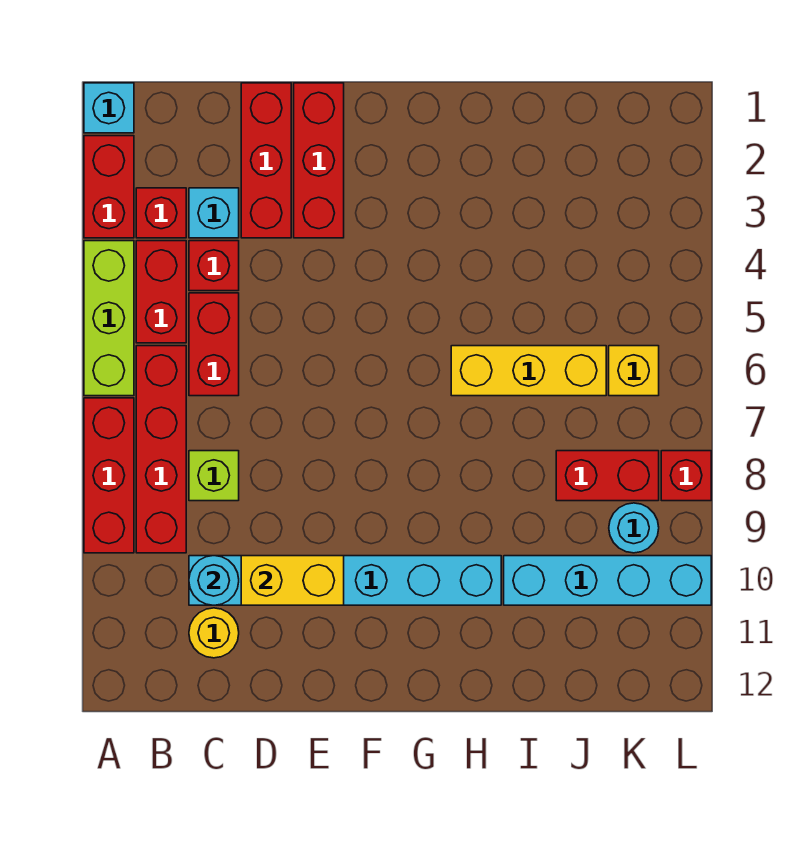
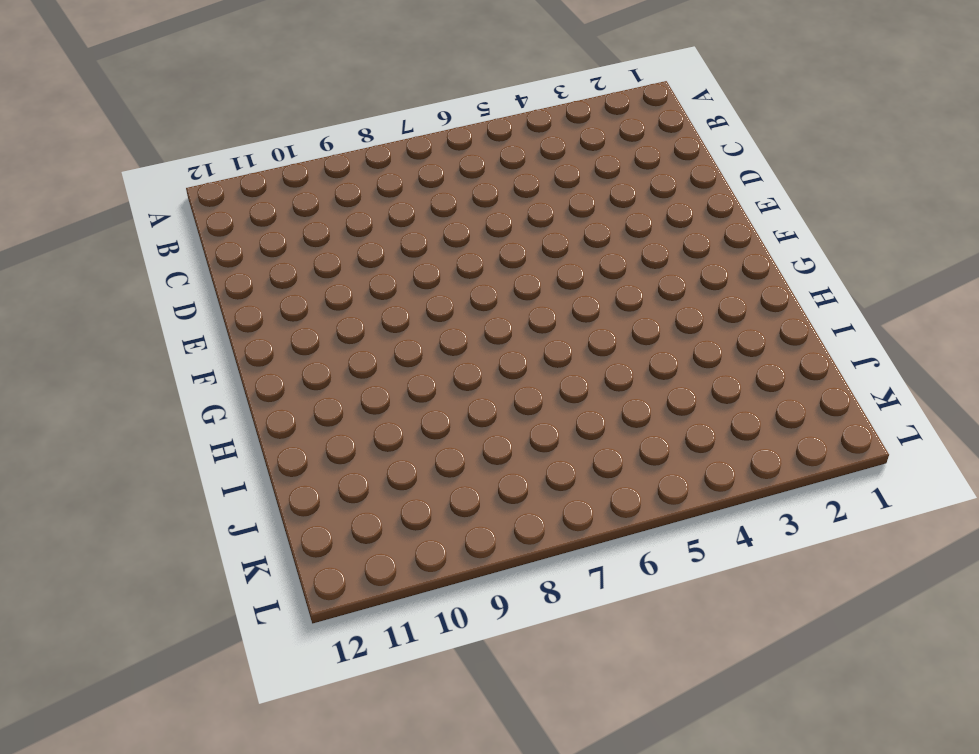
none -> cyan 1x1 brick [84,83,134,133]
none -> red 1x2 brick [84,136,134,238]
none -> lime 1x3 brick [84,241,134,396]

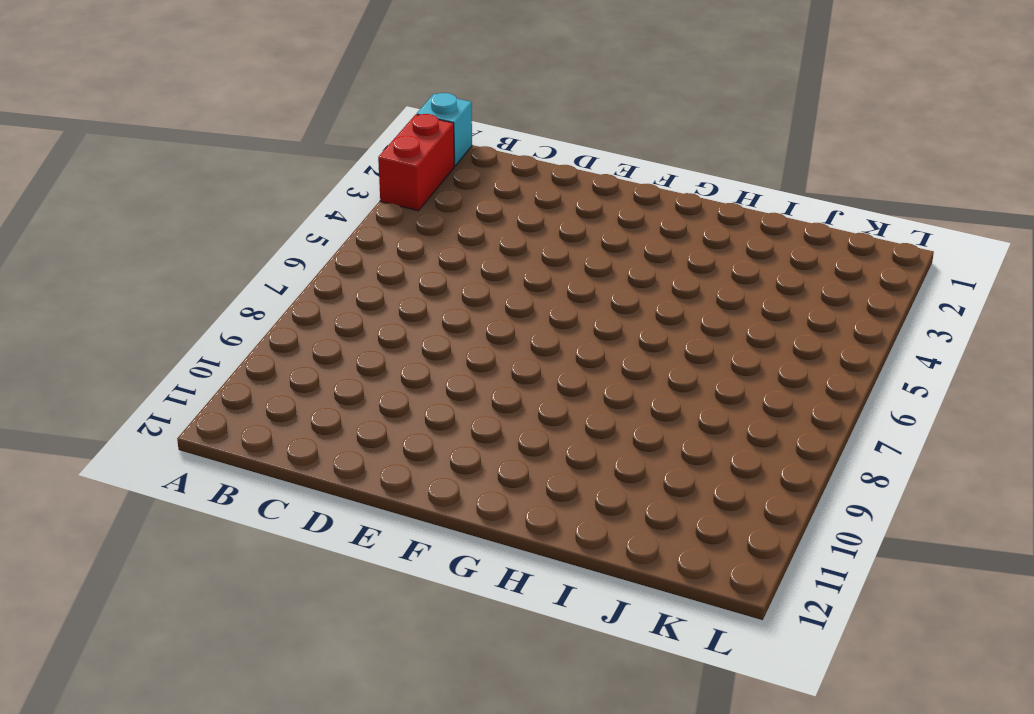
none -> lime 1x3 brick [84,241,134,396]
none -> red 1x3 brick [84,398,134,553]
none -> red 1x1 brick [136,188,186,238]

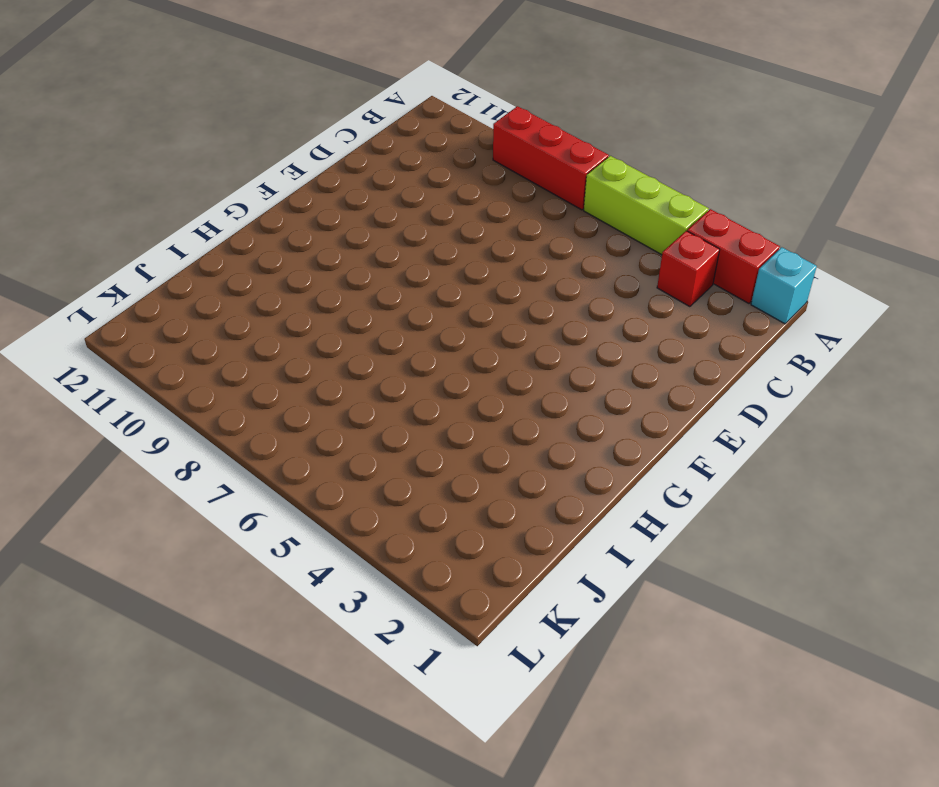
none -> red 1x2 brick [136,241,186,343]
none -> red 1x4 brick [136,346,186,553]
none -> cyan 1x1 brick [189,188,239,238]

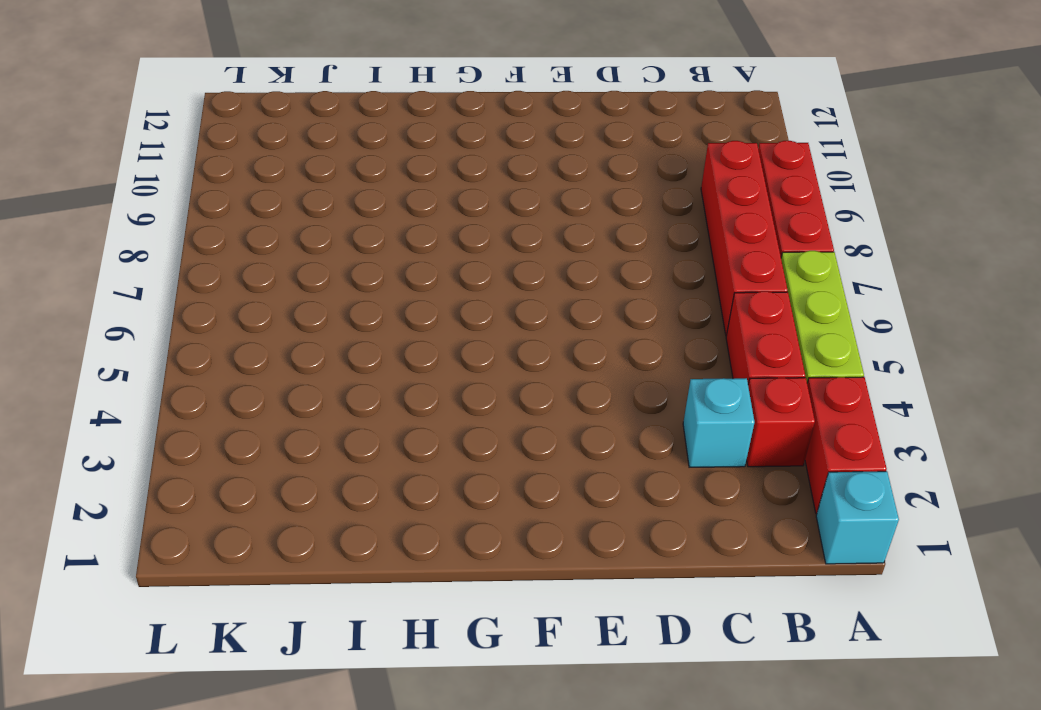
none -> red 1x1 brick [189,241,239,291]
none -> red 1x2 brick [189,293,239,396]
none -> lime 1x1 brick [189,451,239,501]

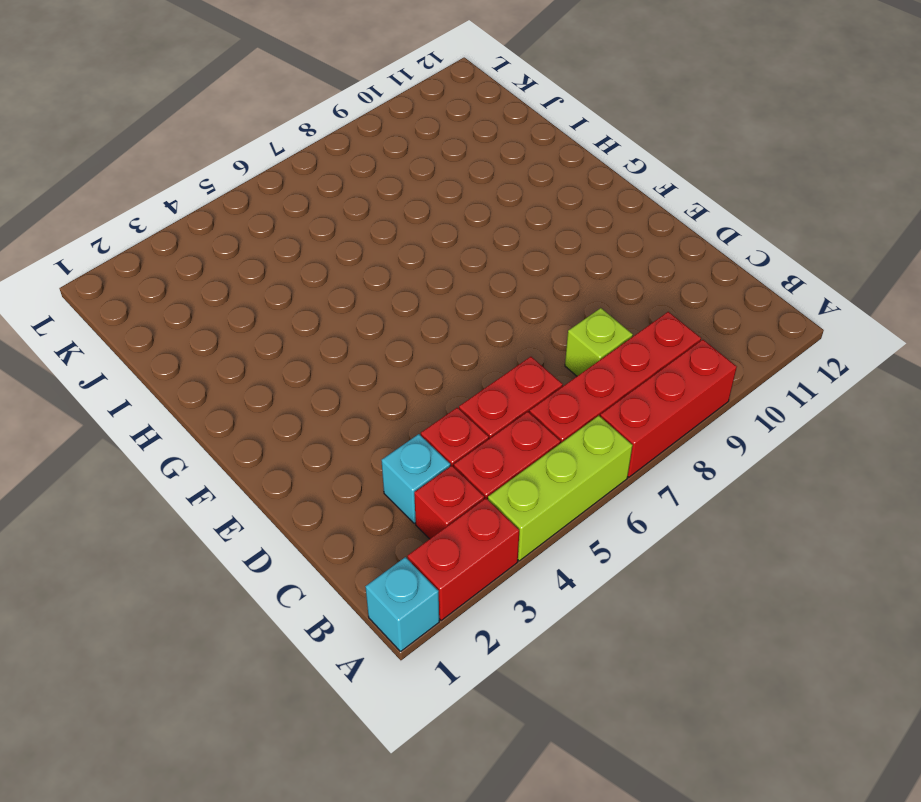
none -> cyan 1x6 brick [189,556,501,605]
none -> yellow 1x1 round brick [189,608,239,658]
none -> red 1x3 brick [241,83,291,238]

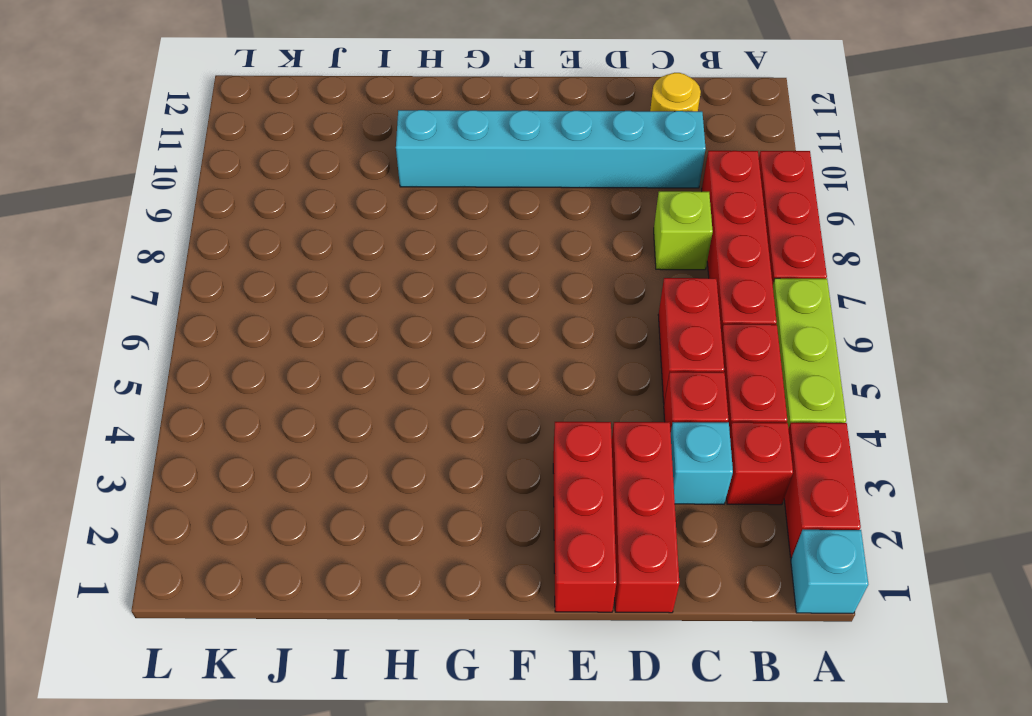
none -> yellow 1x3 brick [451,346,606,396]
none -> cyan 1x4 brick [504,556,711,605]
none -> red 1x2 brick [556,451,659,501]

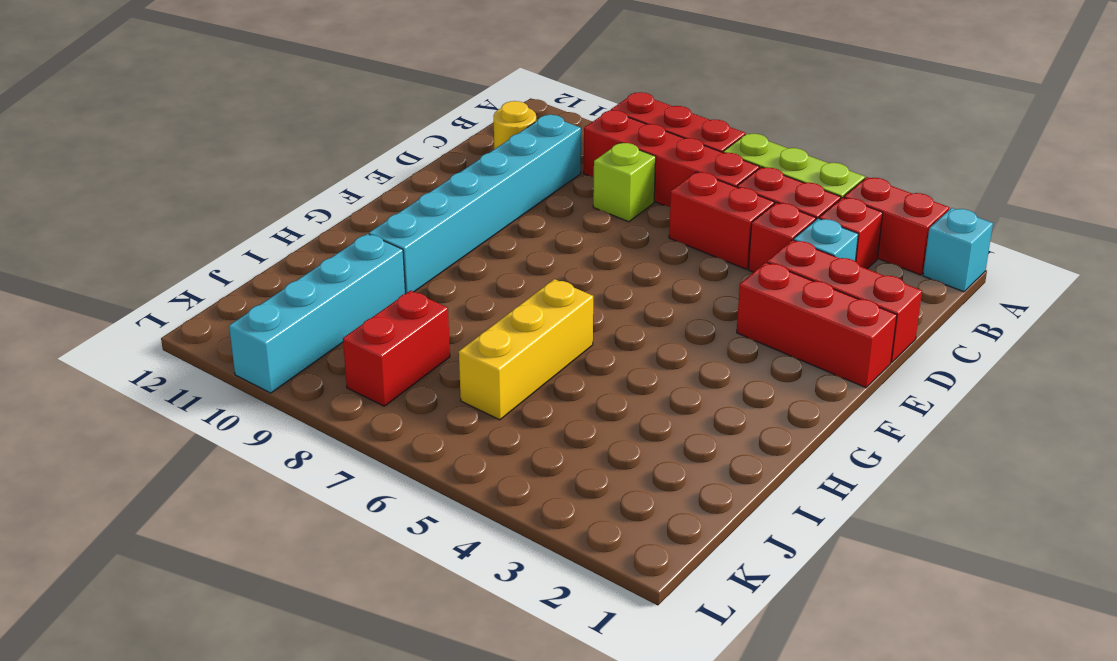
none -> yellow 1x1 brick [609,346,659,396]
none -> cyan 1x1 round brick [609,503,659,553]
none -> red 1x1 brick [661,451,711,501]

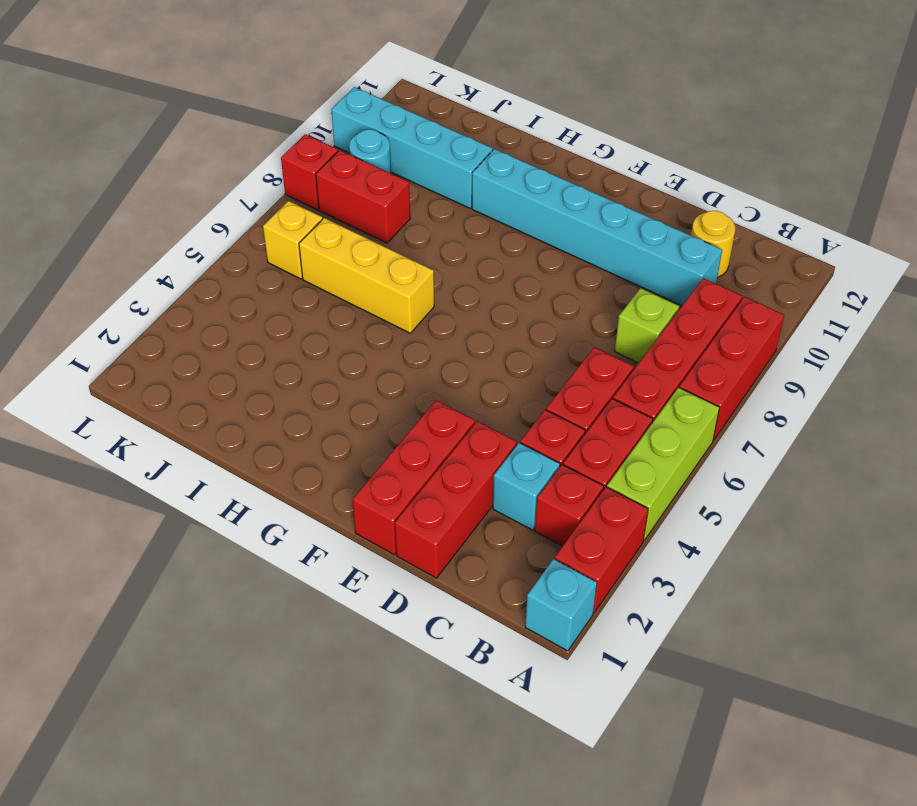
none -> cyan 1x1 round brick [189,556,239,605]
none -> yellow 1x2 brick [241,556,344,605]

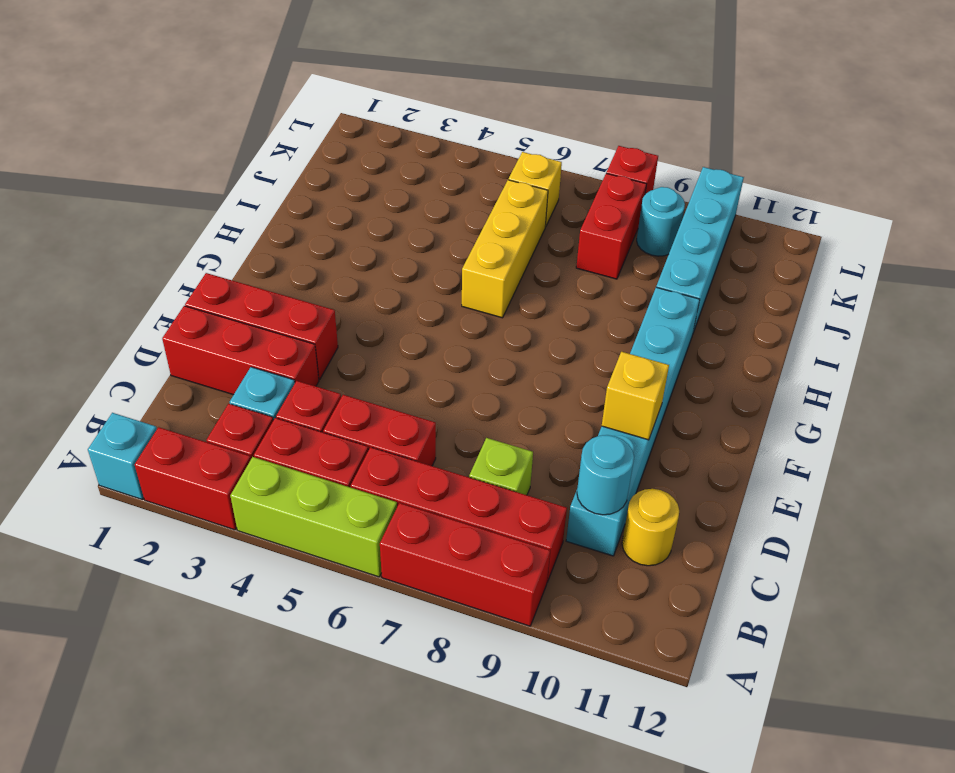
yellow 1x1 brick [602,352,669,440] -> yellow 1x2 brick [241,556,344,605]

